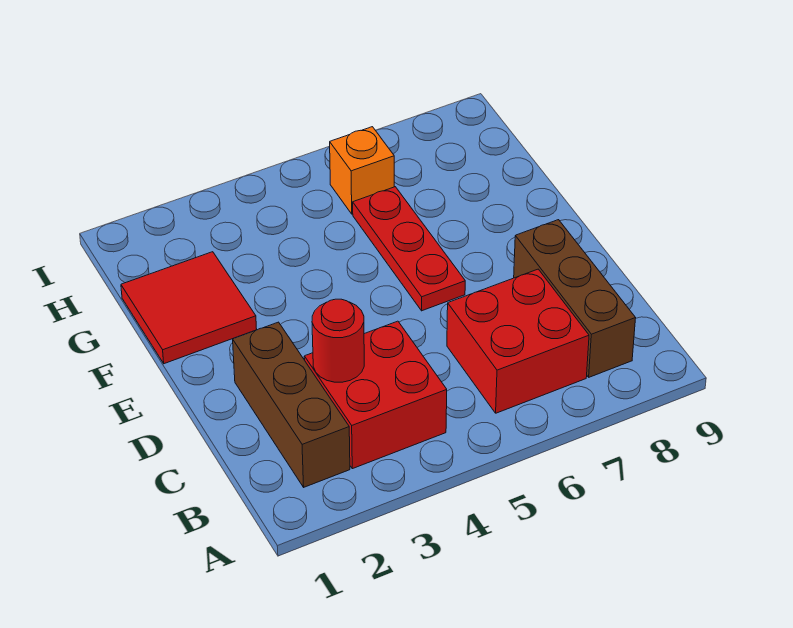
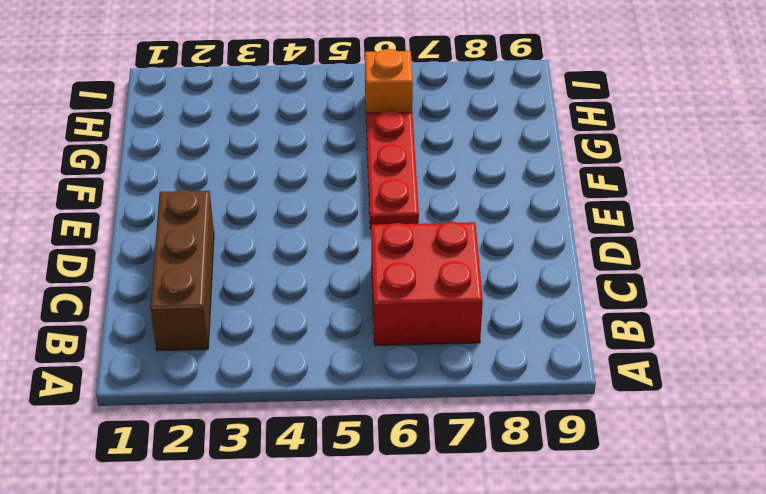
none -> red 2x2 brick [304,321,447,469]
none -> brown 1x3 brick [514,220,636,377]

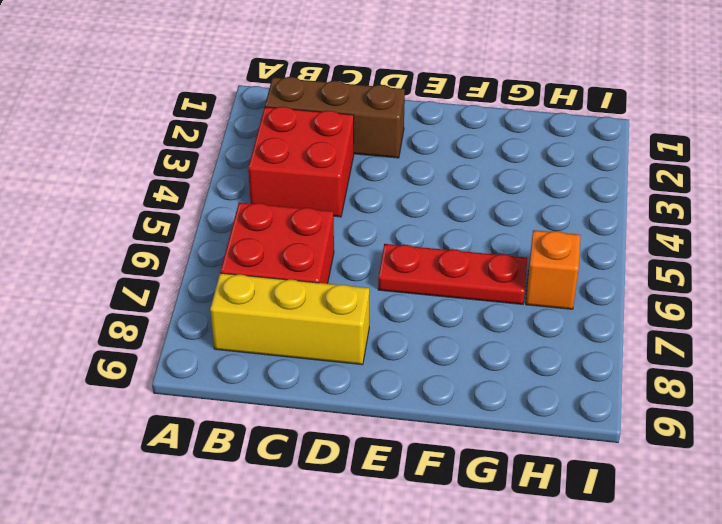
yellow 1x3 brick [210,273,369,365] -> brown 1x3 brick [514,220,636,377]
none -> red 2x2 tile [121,252,257,364]
none -> red 1x1 round brick [312,299,364,382]

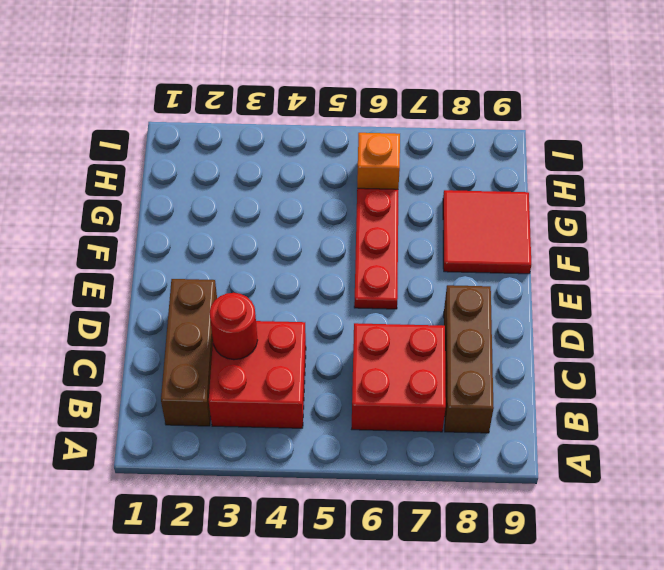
red 2x2 tile [443,190,531,274] -> red 2x2 tile moved to [121,252,257,364]

